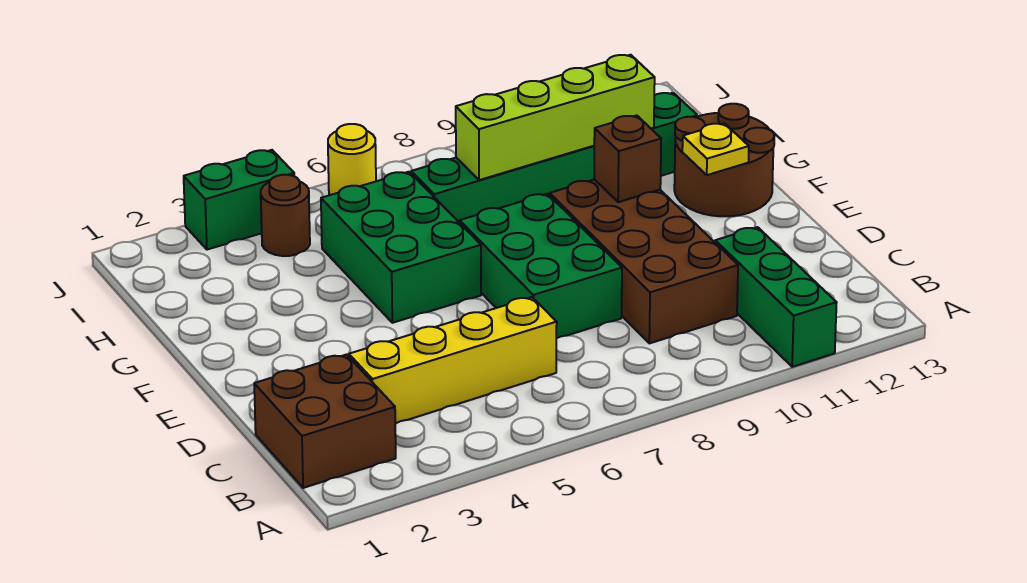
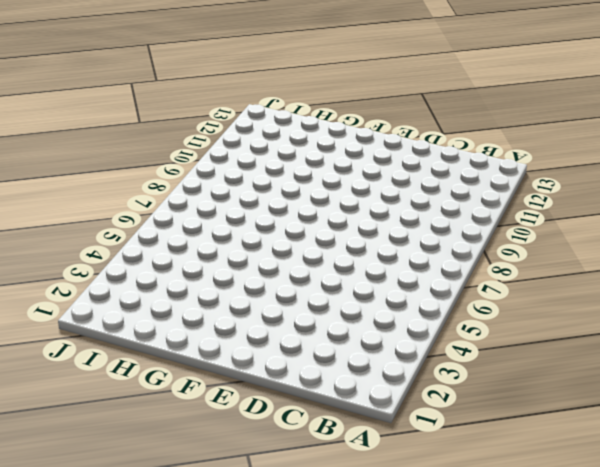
none -> green 1x3 brick [715,227,837,367]
none -> brown 2x2 brick [254,355,396,488]
none -> yellow 1x4 brick [349,297,557,424]

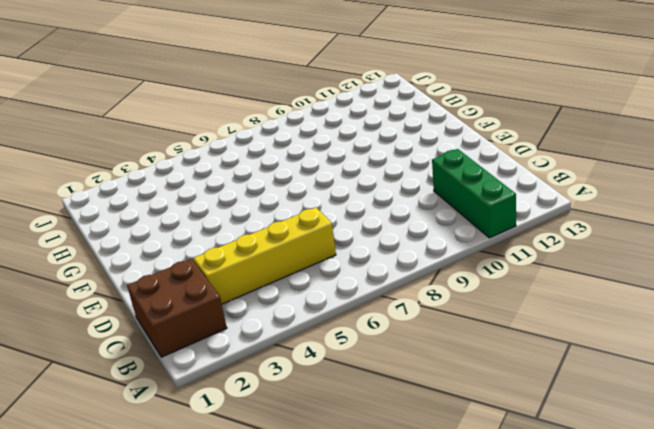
none -> brown 2x4 brick [550,179,738,343]
none -> green 2x3 brick [460,194,622,338]
none -> green 2x3 brick [321,172,481,323]

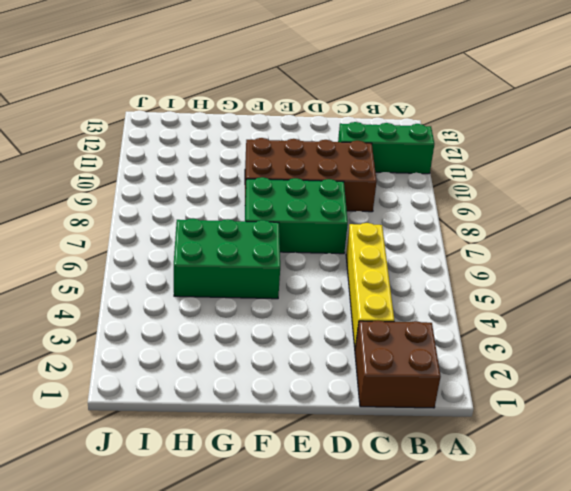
none -> brown 2x2 round brick [674,104,774,216]
none -> green 1x6 brick [411,93,697,223]
none -> brown 1x1 round brick [261,175,310,256]

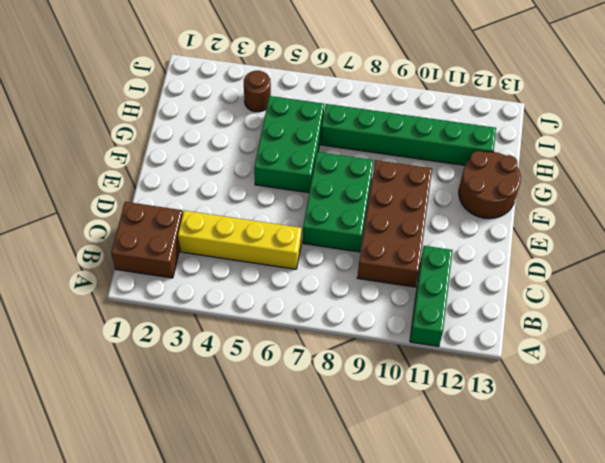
none -> green 1x2 brick [184,150,294,250]
none -> yellow 1x1 round brick [328,124,376,195]
none -> brown 1x1 brick [594,115,661,202]

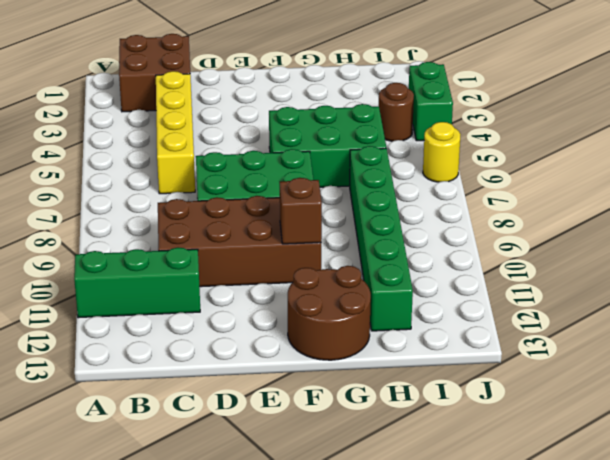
none -> yellow 1x1 plate [682,123,749,175]
none -> lime 1x4 brick [456,55,655,180]

